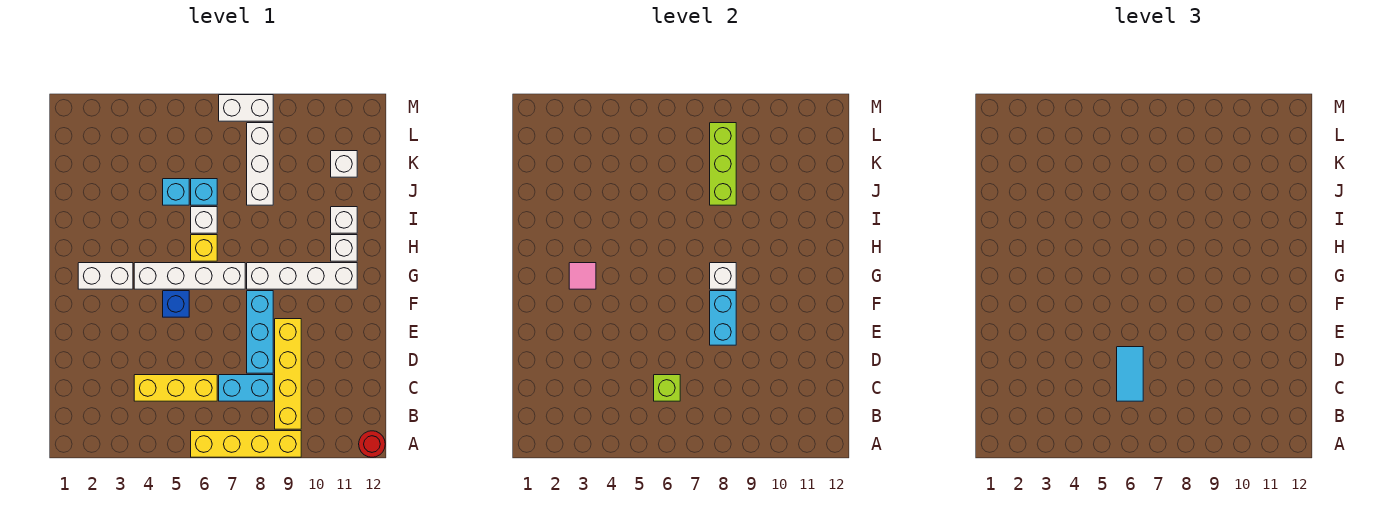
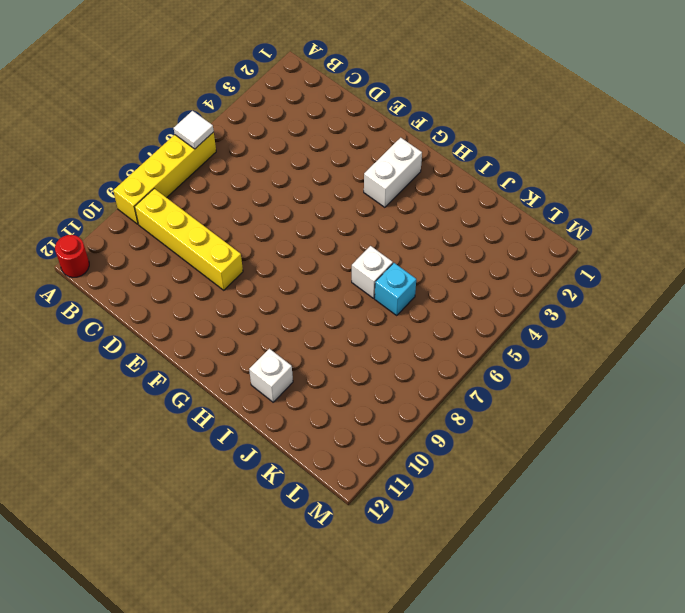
white 1x1 tile [174,111,214,149] -> none
none -> yellow 1x3 brick [134,375,217,401]
none -> cyan 1x2 brick [219,375,273,401]
none -> cyan 1x3 brick [247,291,273,373]

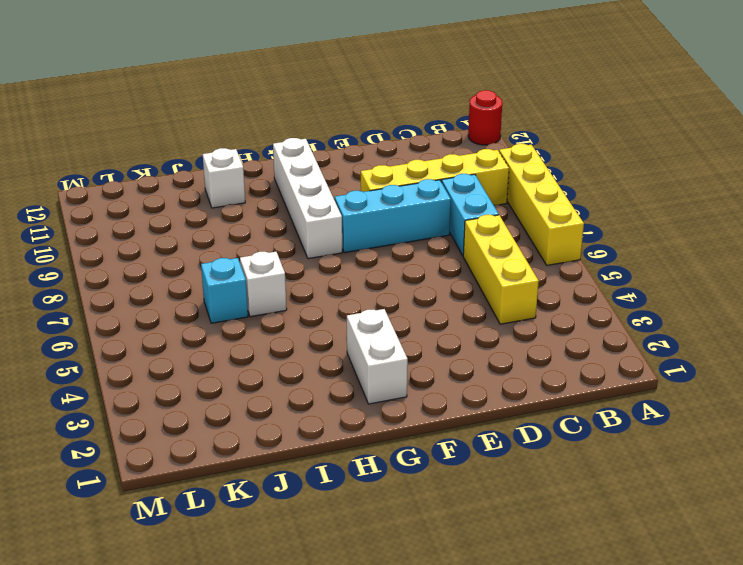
none -> blue 1x1 brick [163,291,189,317]
none -> white 1x4 brick [134,263,245,289]
none -> yellow 1x1 brick [191,235,217,261]

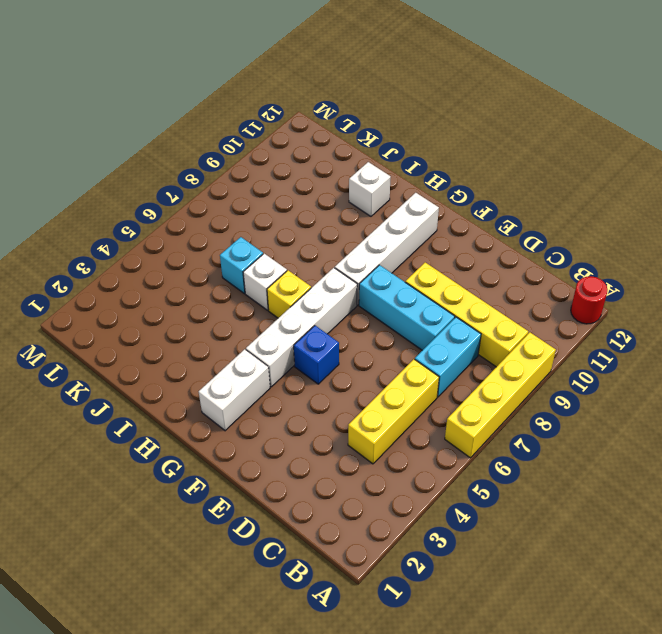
none -> white 1x1 brick [331,235,357,261]
none -> cyan 1x1 brick [163,179,189,205]
none -> white 1x3 brick [247,123,273,205]

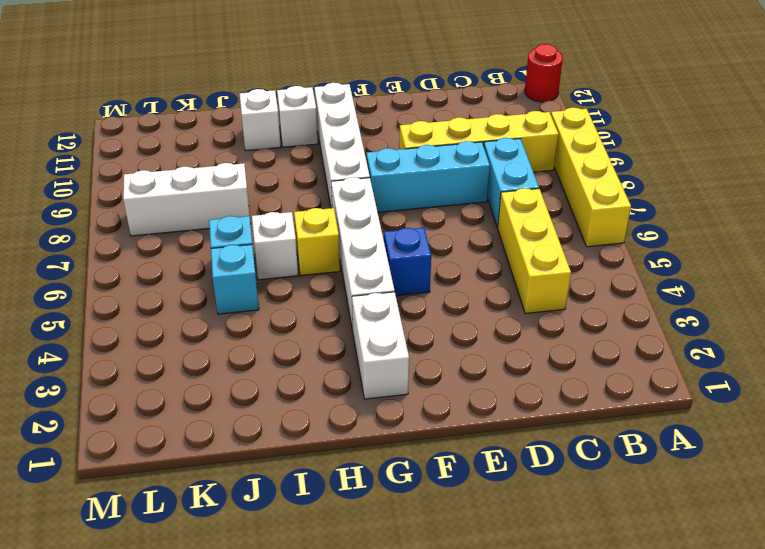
none -> white 1x1 brick [331,151,357,177]
none -> white 1x2 brick [219,95,273,121]
none -> lime 1x1 brick [654,375,680,401]

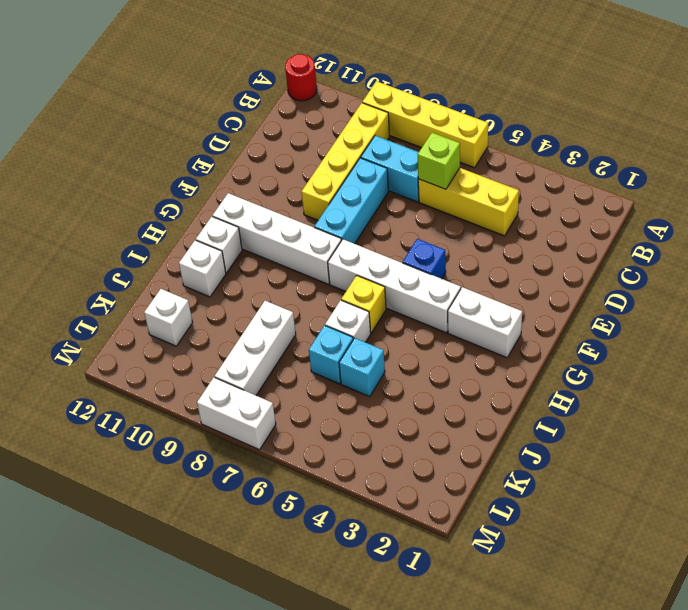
none -> cyan 1x2 brick [710,291,736,345]
none -> pink 1x1 tile [569,263,596,289]
none -> white 1x1 brick [710,263,736,289]

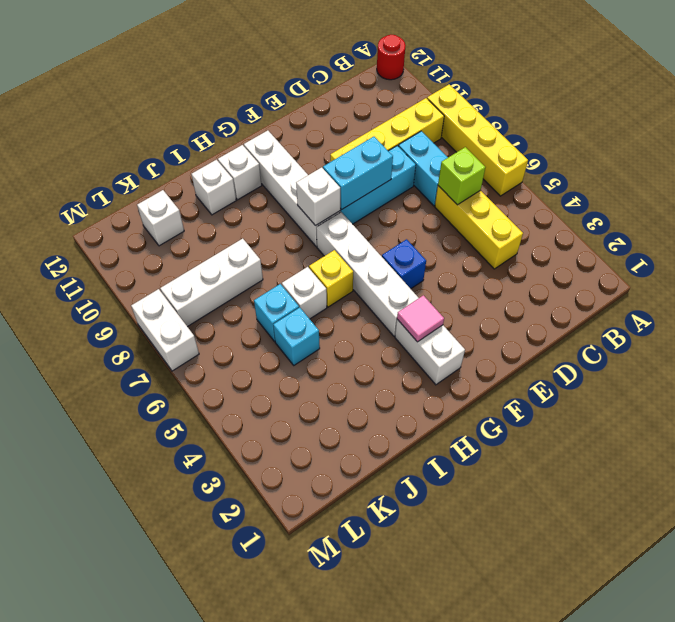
none -> lime 1x3 brick [710,123,736,205]
none -> cyan 1x2 tile [1117,347,1143,401]

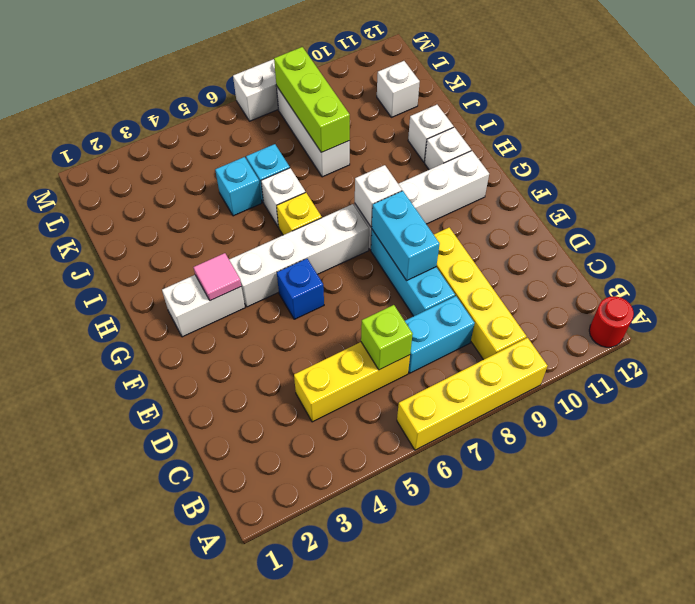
none -> cyan 1x2 tile [1117,347,1143,401]

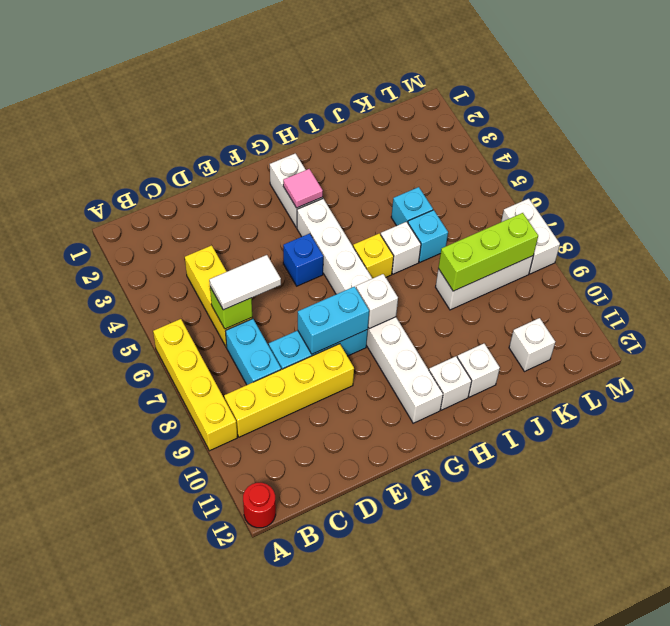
white 1x2 tile [209,255,281,310] -> cyan 1x2 tile [1117,347,1143,401]

